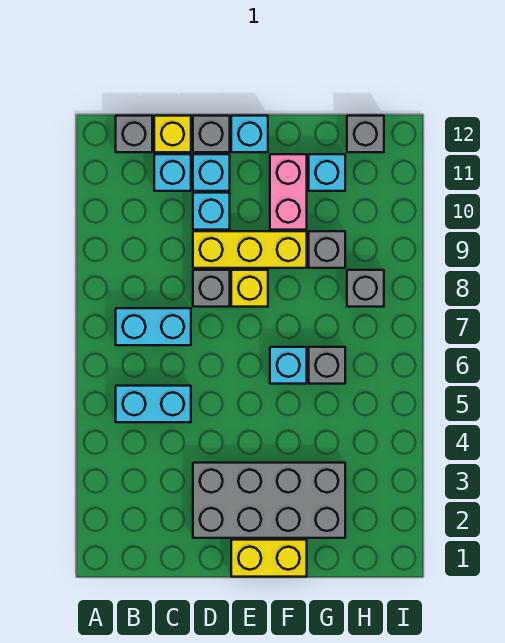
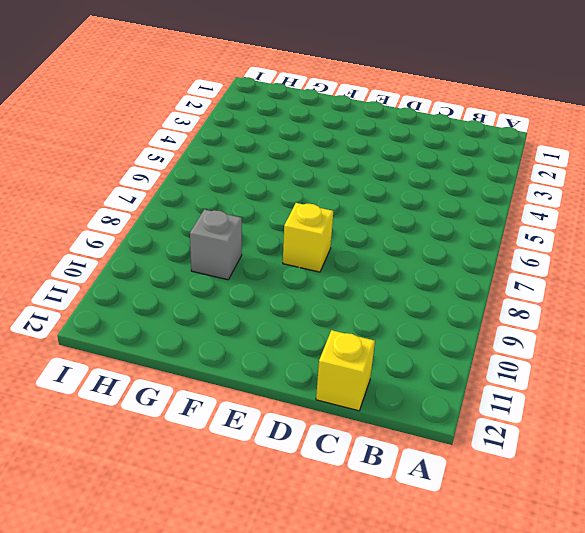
none -> cyan 1x2 brick [116,386,191,422]
none -> cyan 1x2 brick [116,308,191,345]
none -> grey 1x1 brick [116,116,152,152]

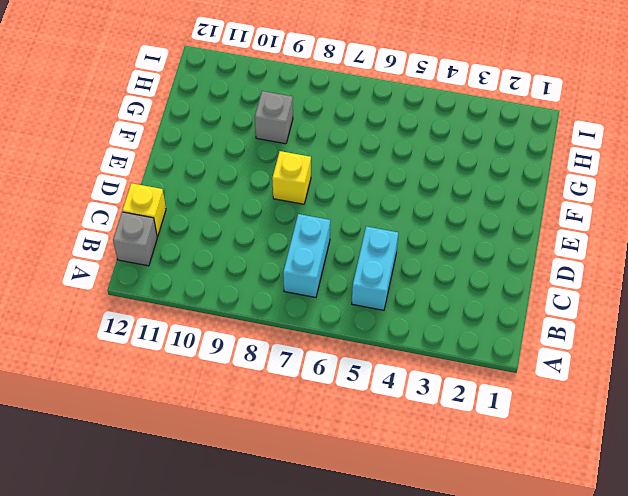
none -> cyan 1x1 brick [154,154,191,191]
none -> grey 2x4 brick [193,463,345,538]
none -> grey 1x1 brick [193,270,230,307]

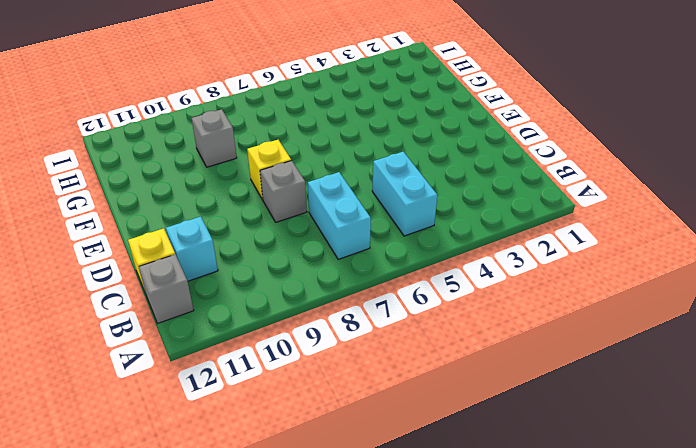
none -> grey 2x4 brick [193,463,345,538]
none -> yellow 1x3 brick [193,231,307,268]
none -> cyan 1x1 brick [193,193,230,230]

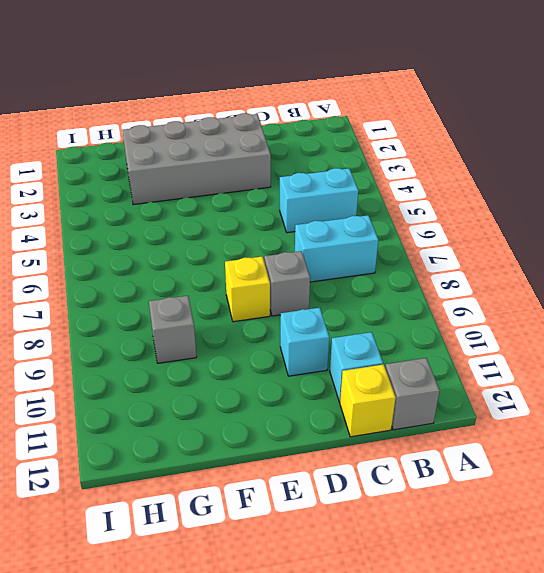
none -> yellow 1x3 brick [193,231,307,268]
none -> cyan 1x1 brick [193,154,230,191]
none -> grey 1x1 brick [193,116,230,152]

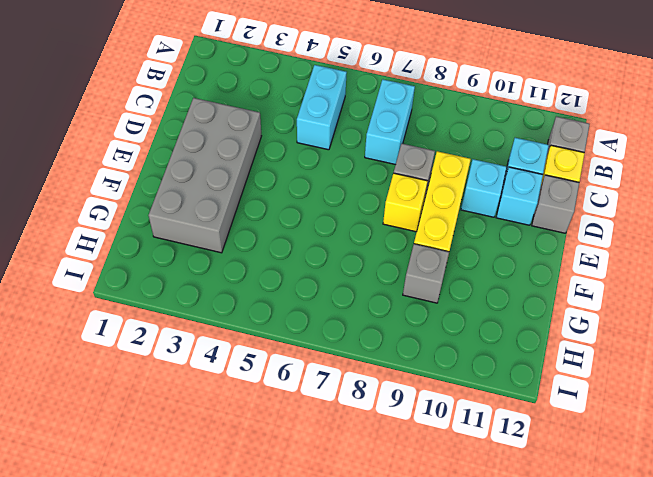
none -> yellow 1x2 brick [231,540,307,577]
none -> cyan 1x1 brick [231,116,268,152]
none -> cyan 1x1 brick [270,347,307,384]

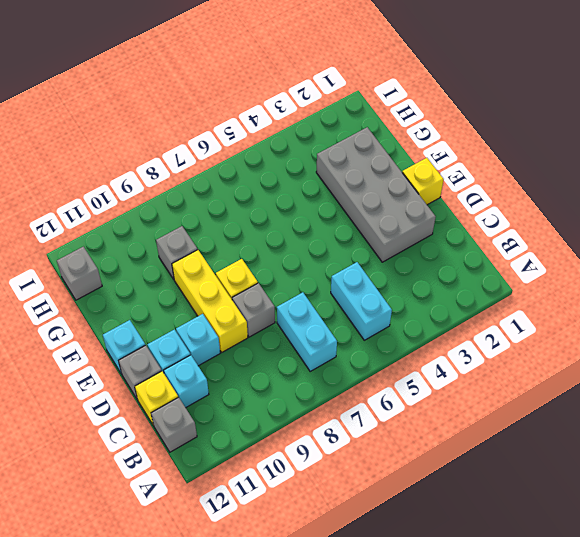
yellow 1x1 brick [402,158,444,205] -> yellow 1x2 brick [231,540,307,577]
none -> cyan 1x1 brick [270,347,307,384]
none -> pink 1x2 brick [270,154,307,230]
none -> grey 1x1 brick [309,347,345,384]

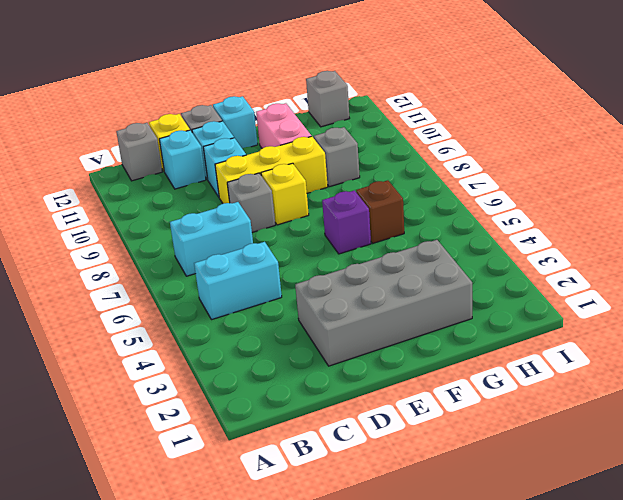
purple 1x1 brick [322,190,371,254] -> cyan 1x1 brick [270,347,307,384]
brown 1x1 brick [356,180,404,243] -> grey 1x1 brick [309,347,345,384]
none -> yellow 1x2 brick [231,540,307,577]
none -> cyan 1x1 brick [309,154,345,191]
none -> grey 1x1 brick [347,270,384,307]

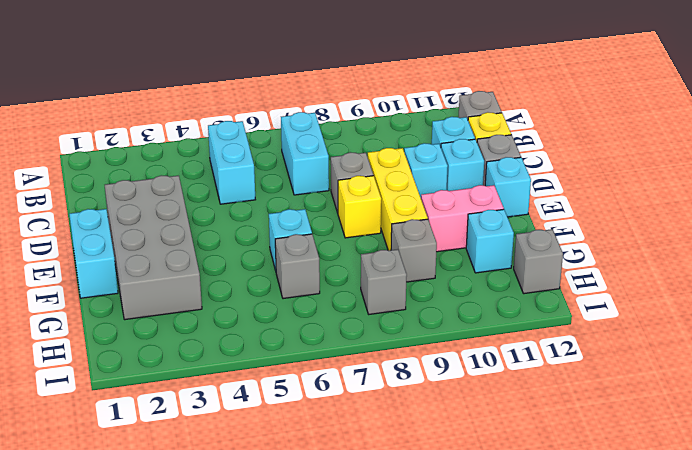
cyan 1x2 brick [69,209,118,298] -> yellow 1x2 brick [231,540,307,577]

